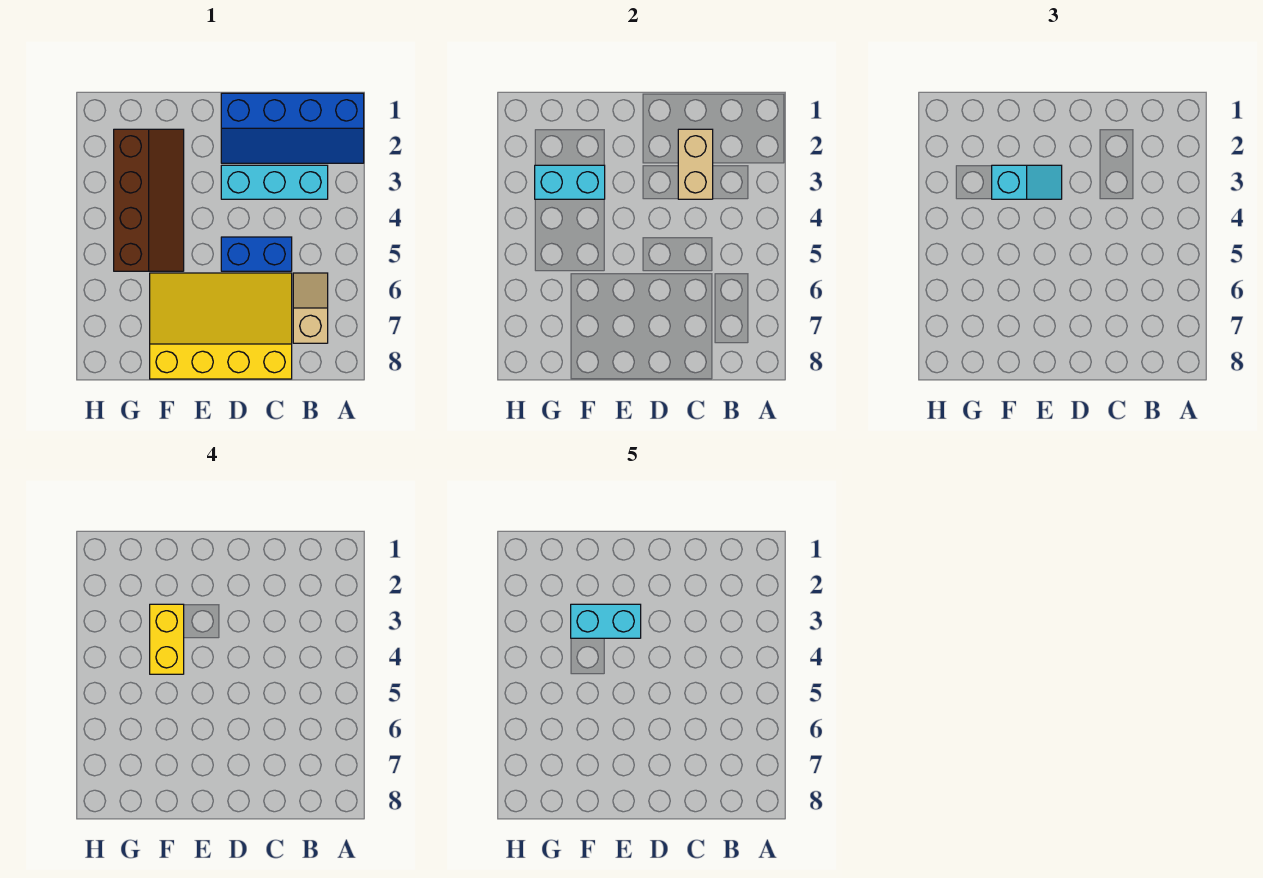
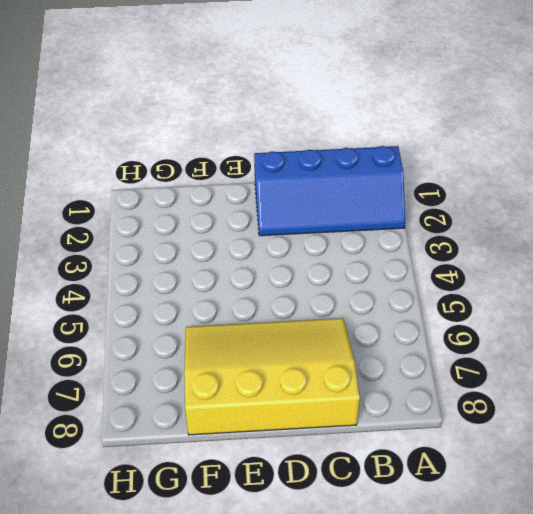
none -> cyan 1x3 brick [221,165,328,199]
none -> tan 1x2 slope [293,273,328,343]

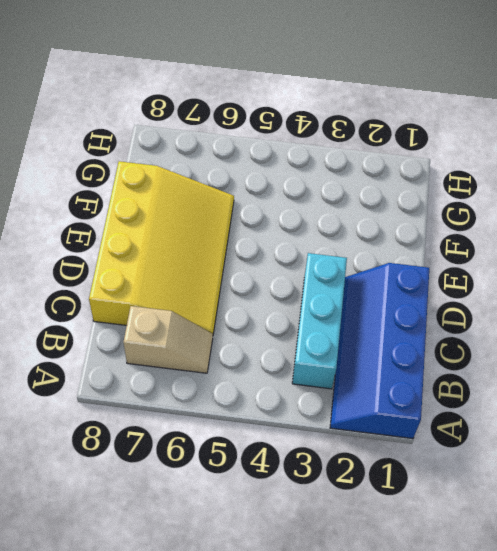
none -> blue 1x2 brick [221,237,292,271]
none -> brown 2x4 slope [114,129,184,271]

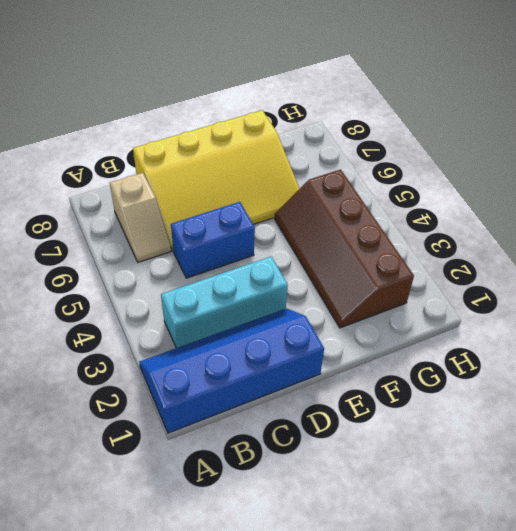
none -> tan 1x2 brick [678,129,713,199]
none -> cyan 1x2 brick [535,165,605,199]

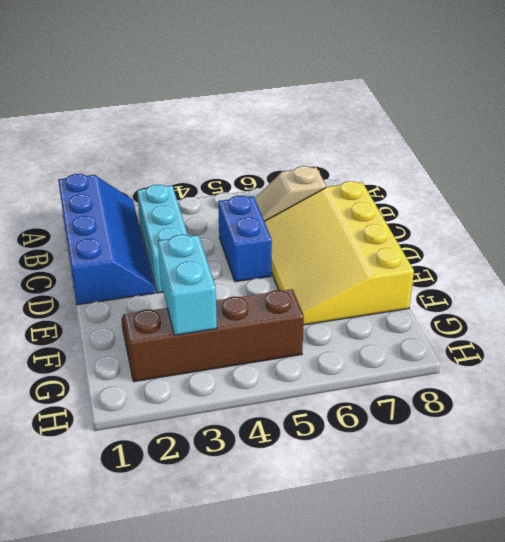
none -> tan 1x2 brick [678,129,713,199]
none -> cyan 1x2 slope [992,165,1062,199]

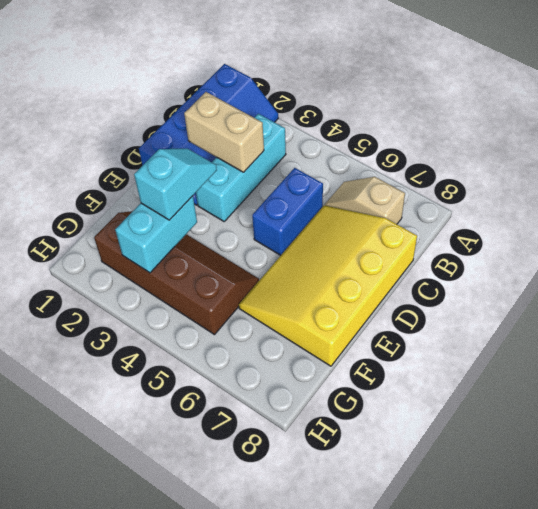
none -> yellow 1x2 brick [150,604,184,674]
none -> cyan 1x2 brick [571,604,641,638]

